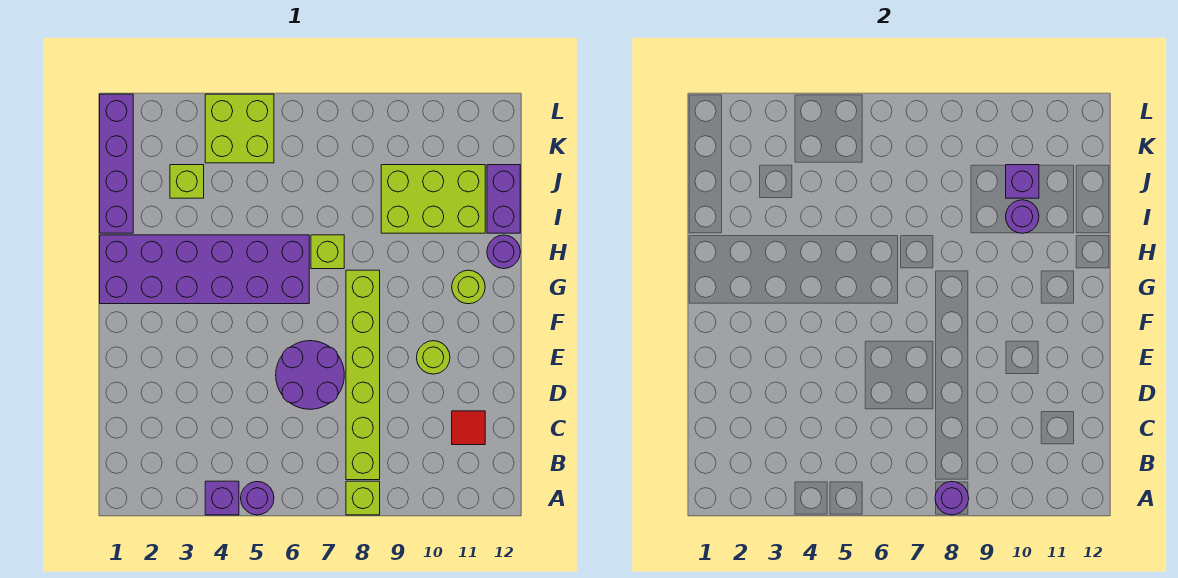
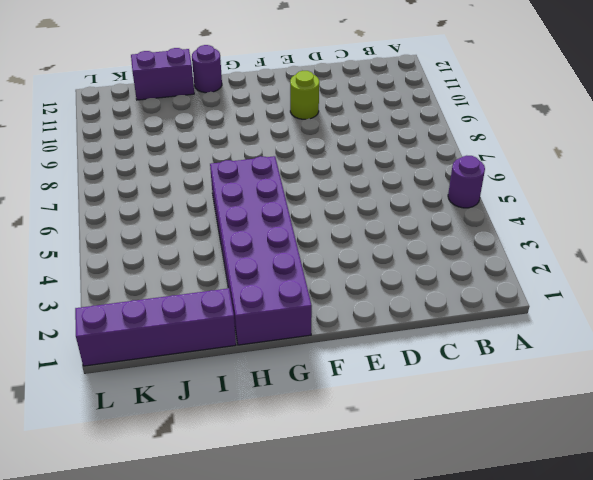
none -> purple 1x1 brick [205,481,239,515]
none -> lime 1x1 brick [346,481,380,515]
none -> lime 1x6 brick [346,270,380,480]

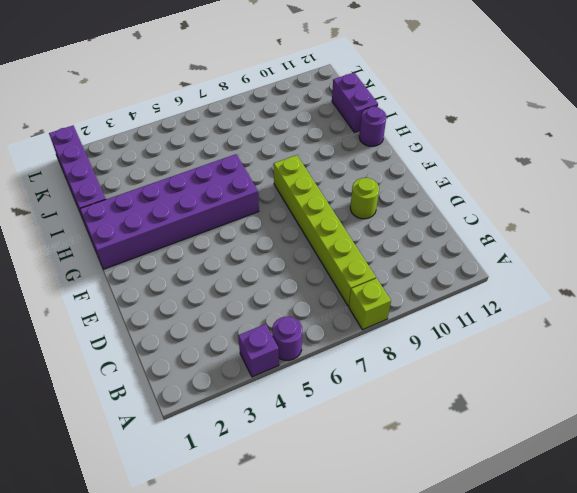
none -> red 1x1 tile [452,411,485,445]
none -> purple 2x2 round brick [276,341,344,409]
none -> lime 1x1 round brick [452,270,485,304]

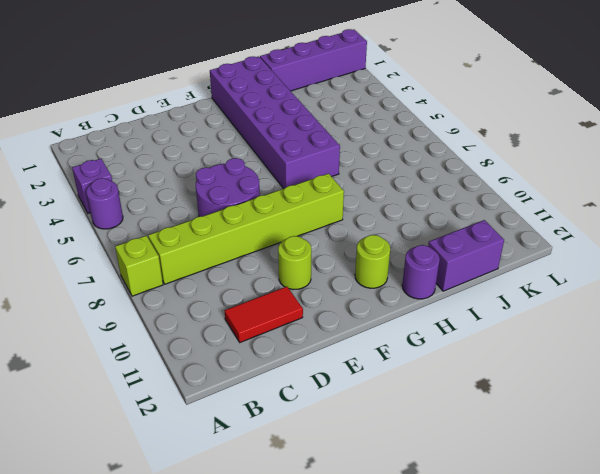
red 1x2 tile [225,287,303,342] -> red 1x1 tile [452,411,485,445]
none -> lime 1x1 brick [311,235,344,269]
none -> lime 2x3 brick [381,165,485,233]
none -> lime 1x1 brick [170,165,204,198]

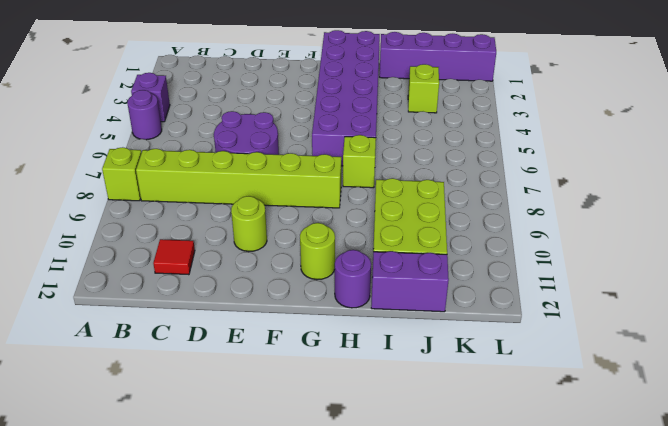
none -> lime 2x2 brick [205,94,274,163]
none -> purple 1x1 round brick [935,482,969,515]
none -> purple 1x1 round brick [1006,200,1039,233]

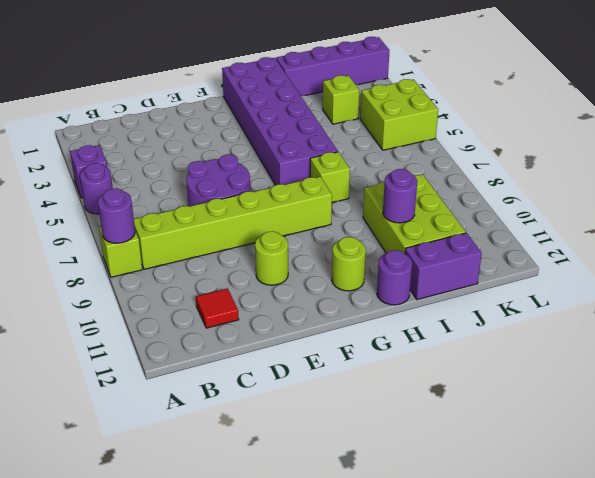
none -> purple 1x1 brick [1006,165,1039,198]

